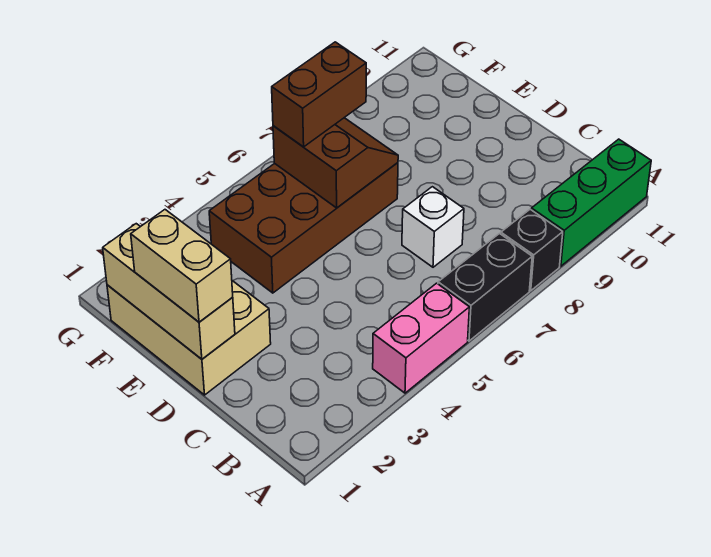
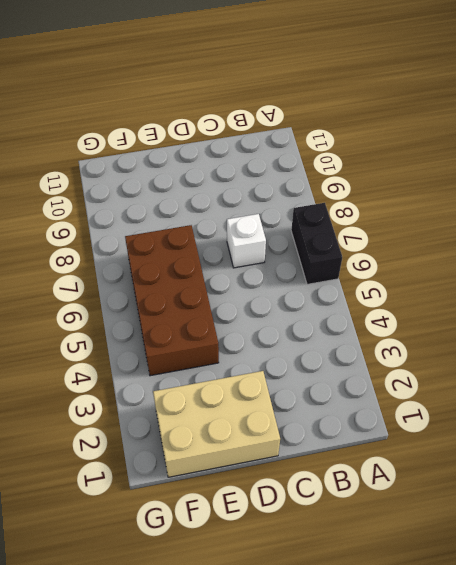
none -> pink 1x2 brick [373,283,469,393]
none -> black 1x1 brick [501,209,563,291]

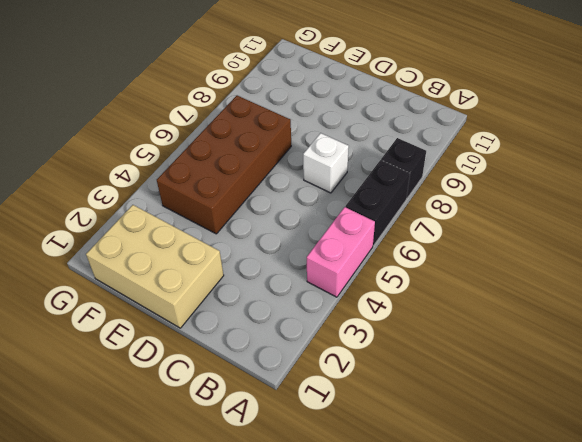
none -> green 1x3 brick [531,139,651,266]
none -> tan 1x3 brick [103,224,235,359]

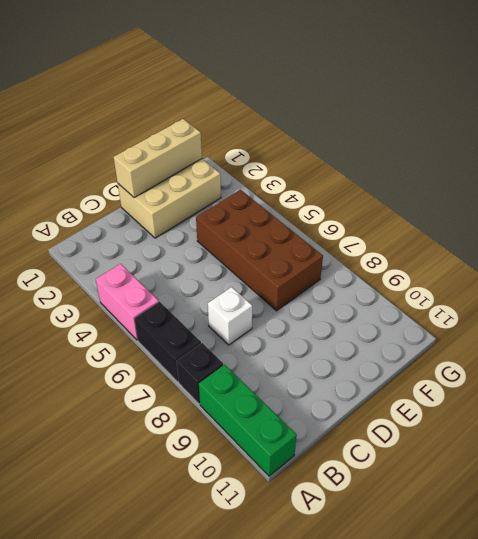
none -> brown 2x2 slope [273,118,398,208]
none -> tan 1x2 brick [131,210,233,322]

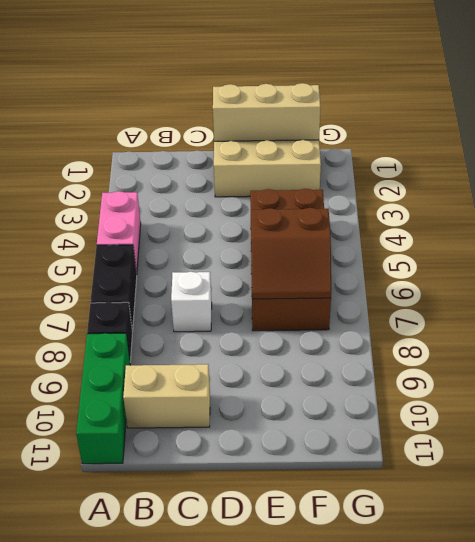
tan 1x2 brick [123,364,210,428] -> tan 1x2 brick moved to [131,210,233,322]
none -> brown 1x2 brick [272,42,366,147]

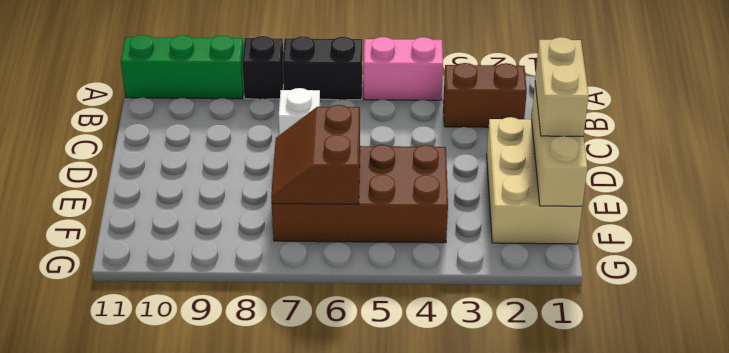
brown 1x2 brick [443,63,527,127] -> brown 1x2 brick moved to [272,42,366,147]

